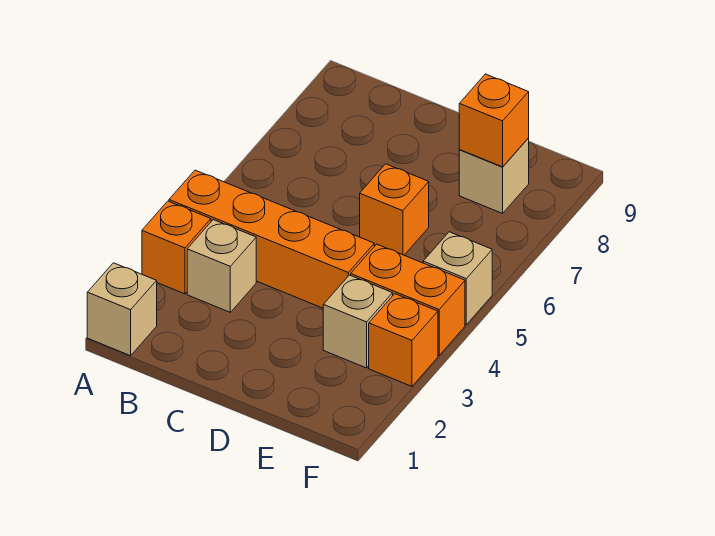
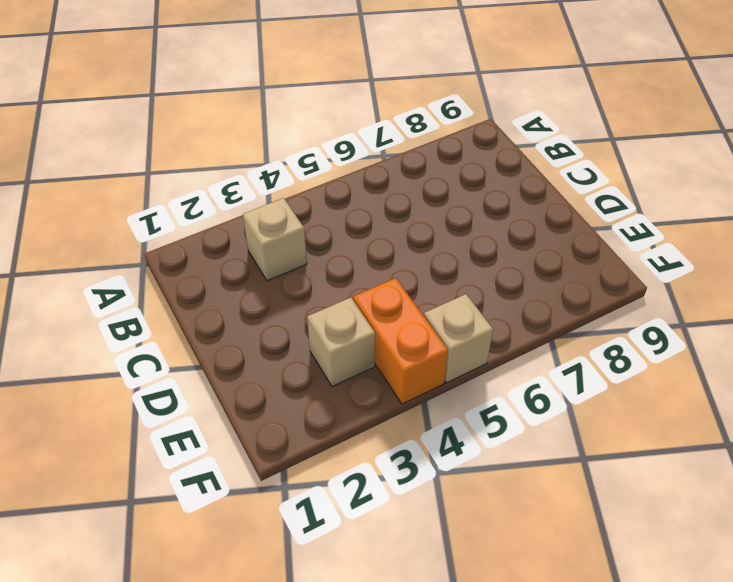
none -> tan 1x1 brick [87,263,157,356]
none -> orange 1x1 brick [142,201,211,294]

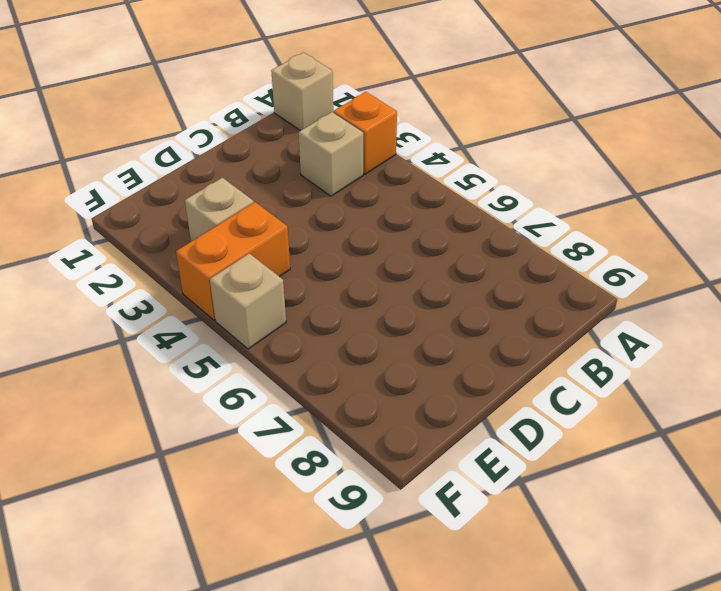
none -> orange 1x4 brick [169,170,374,308]
none -> orange 1x1 brick [360,164,429,255]

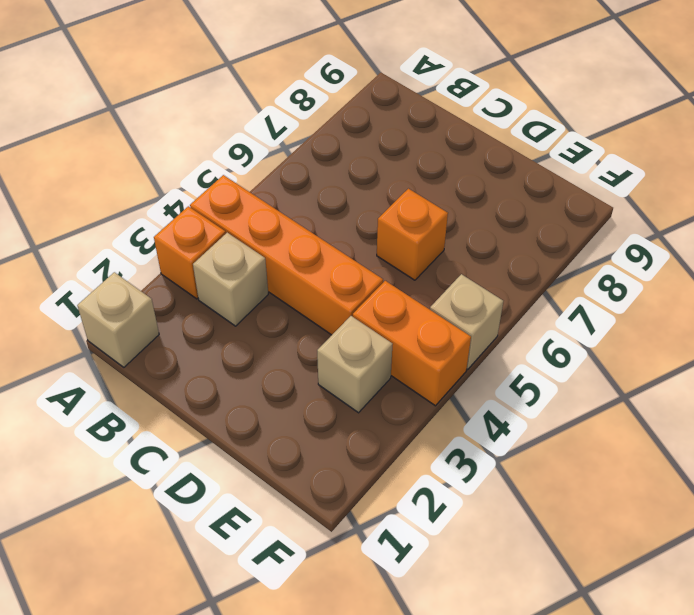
none -> tan 1x1 brick [459,138,529,213]
none -> orange 1x1 brick [369,294,438,386]

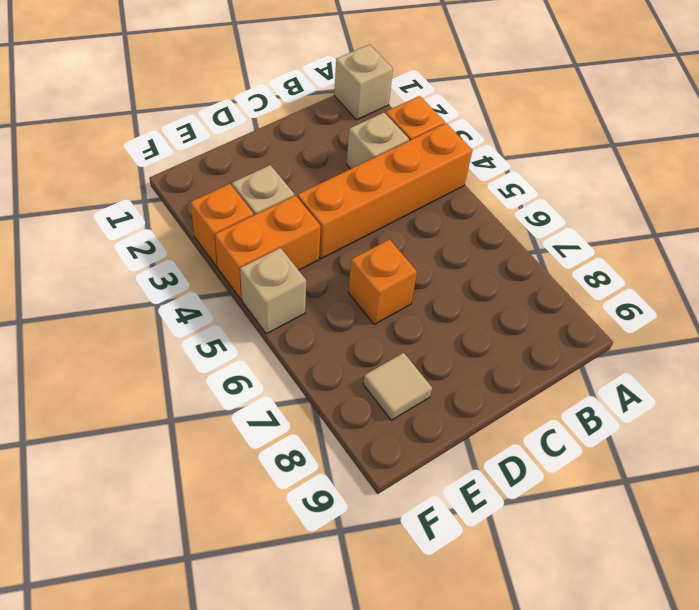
tan 1x1 tile [363,353,432,420] -> tan 1x1 brick [459,138,529,213]
none -> orange 1x1 brick [459,74,529,167]

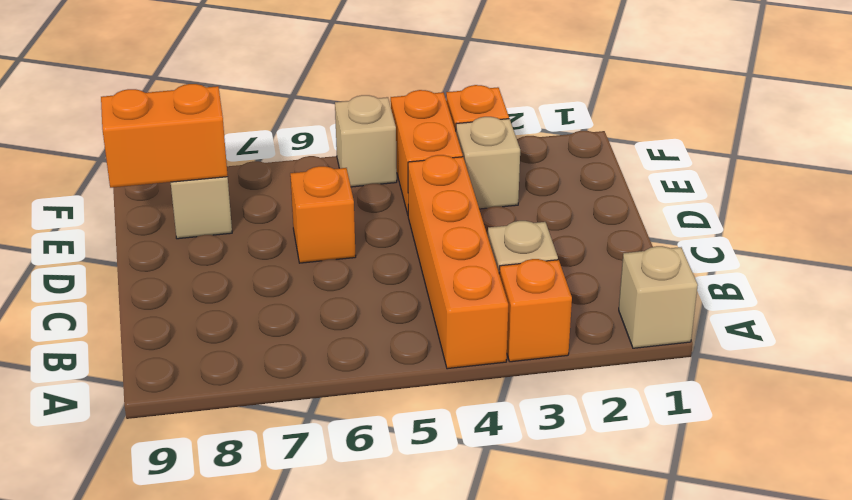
orange 1x2 brick [101,84,228,188] -> orange 1x1 brick [459,74,529,167]

